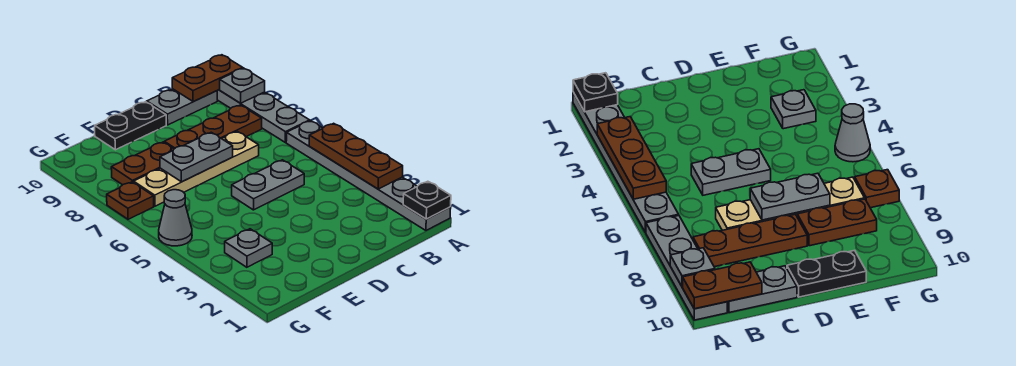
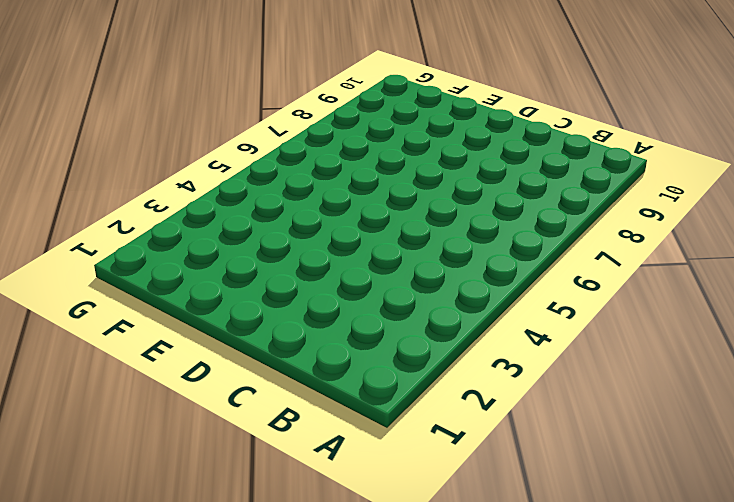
none -> grey 1x6 plate [286,121,451,230]
none -> grey 1x4 plate [217,89,310,142]
none -> brown 1x3 plate [164,105,262,149]

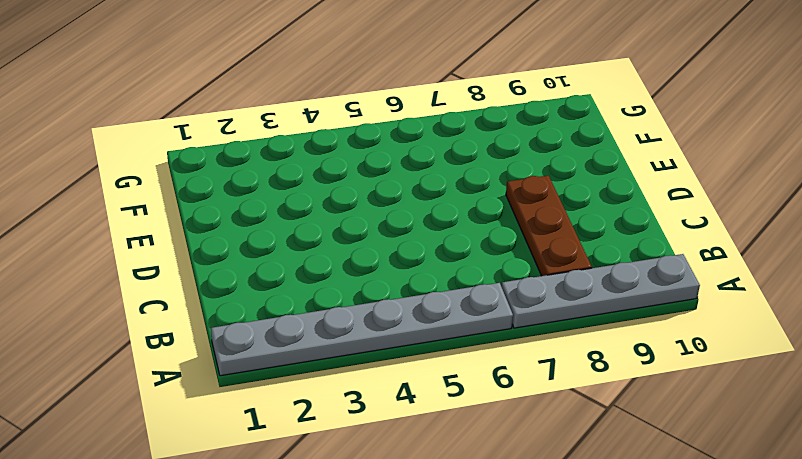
none -> grey 1x2 plate [147,89,218,125]
none -> grey 1x2 plate [232,160,304,210]
none -> tan 1x4 plate [134,131,259,206]

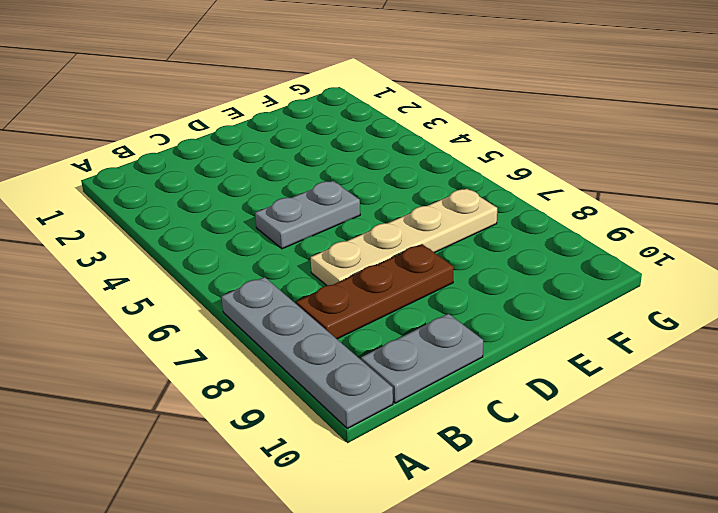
none -> grey 1x6 plate [286,121,451,230]
none -> black 1x2 plate [95,102,166,150]
none -> brown 1x2 plate [111,142,174,185]

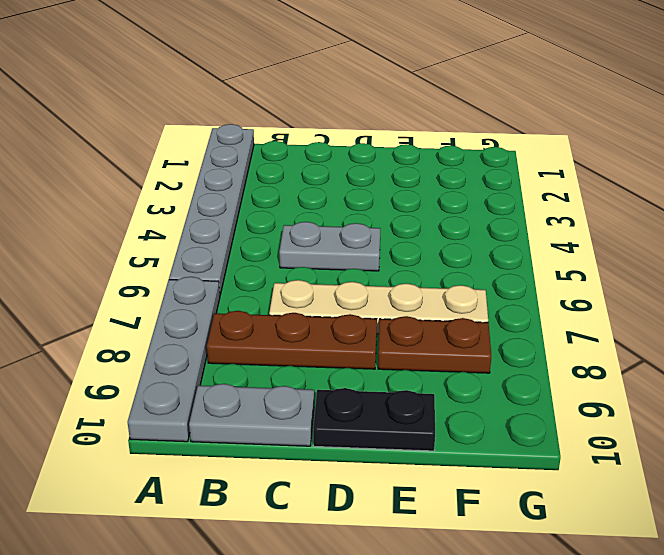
none -> grey 1x1 plate [225,229,272,267]
none -> grey 1x1 cone [159,190,192,246]
none -> brown 1x1 plate [107,182,154,219]

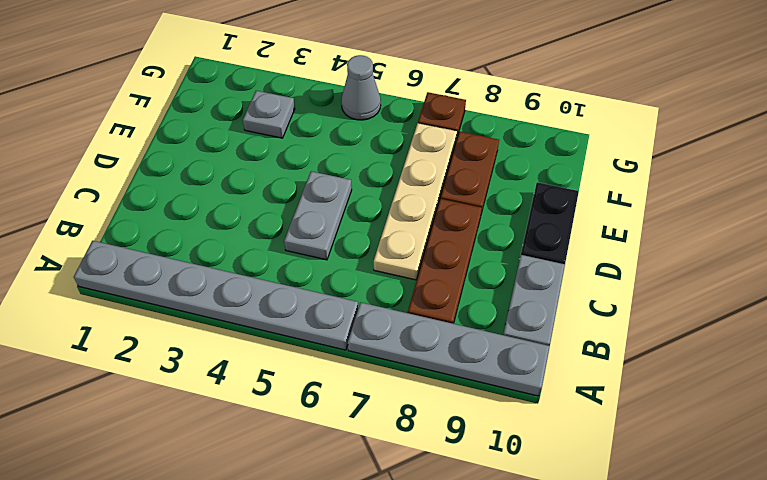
none -> black 1x1 plate [403,181,451,219]
none -> brown 1x3 plate [309,123,403,189]
none -> grey 1x1 plate [220,68,265,103]

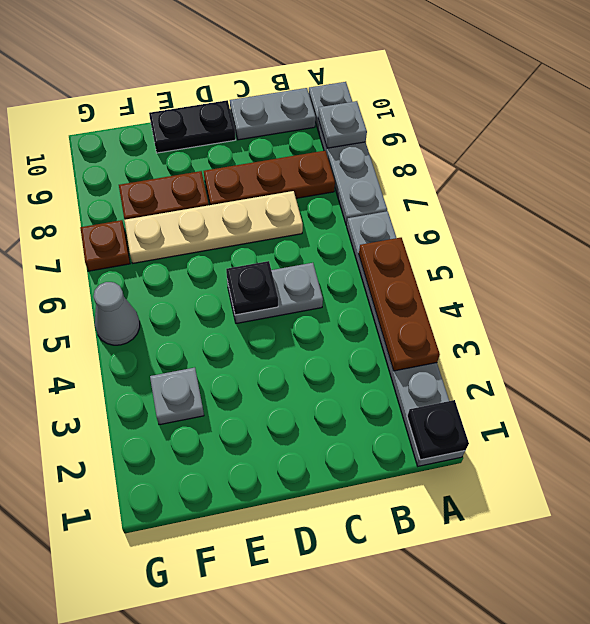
black 1x1 plate [226,261,278,315] -> none
none -> brown 1x2 plate [172,55,243,102]
none -> grey 1x2 plate [160,132,233,182]

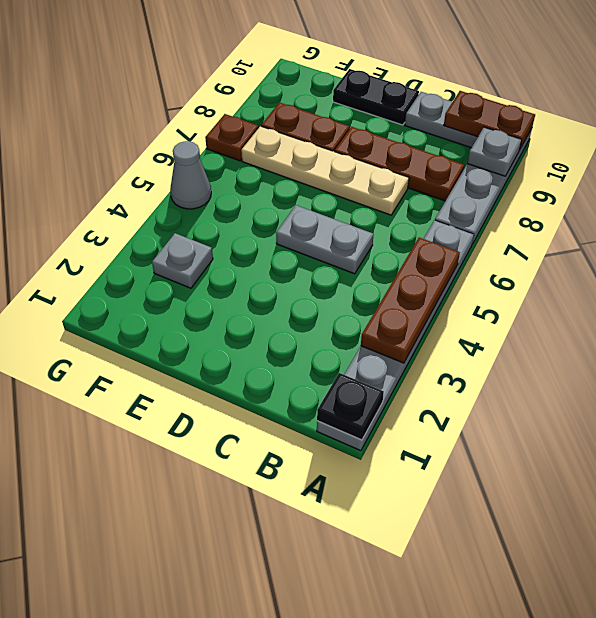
none -> grey 1x2 plate [160,132,233,182]

